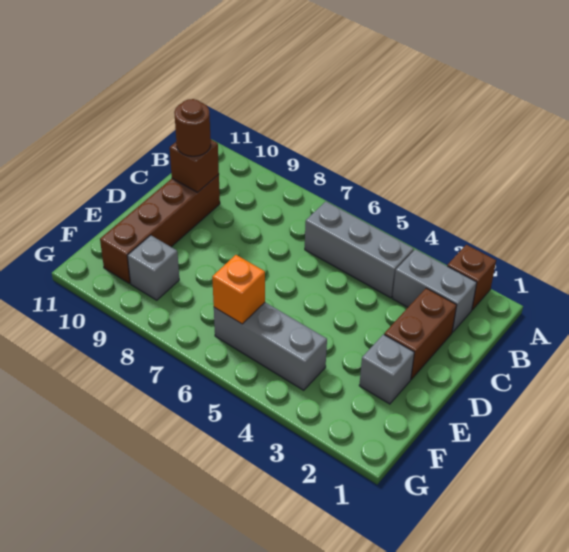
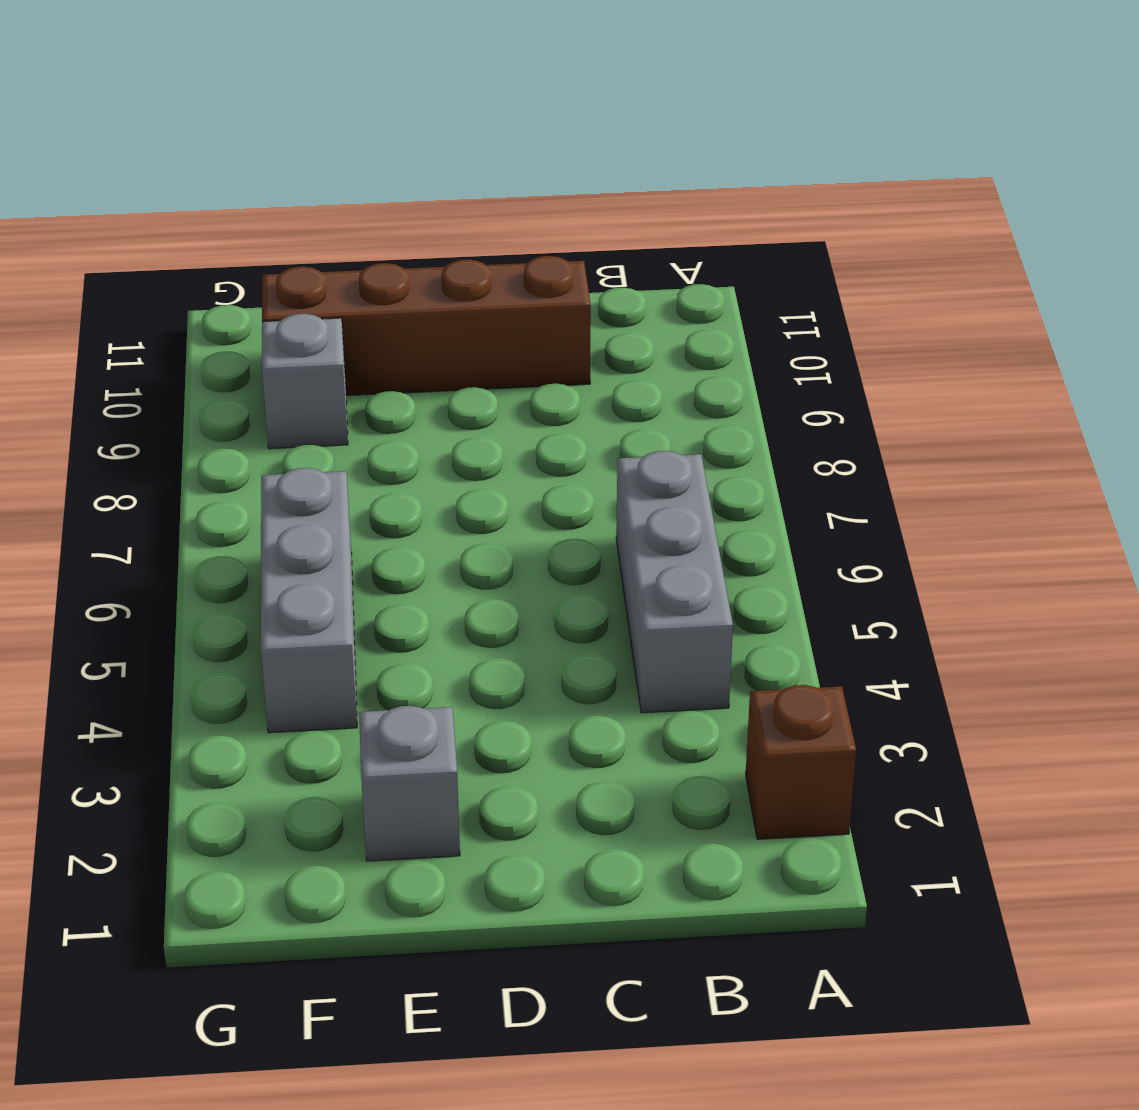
none -> grey 1x2 brick [392,249,477,332]
none -> brown 1x2 brick [384,288,457,379]

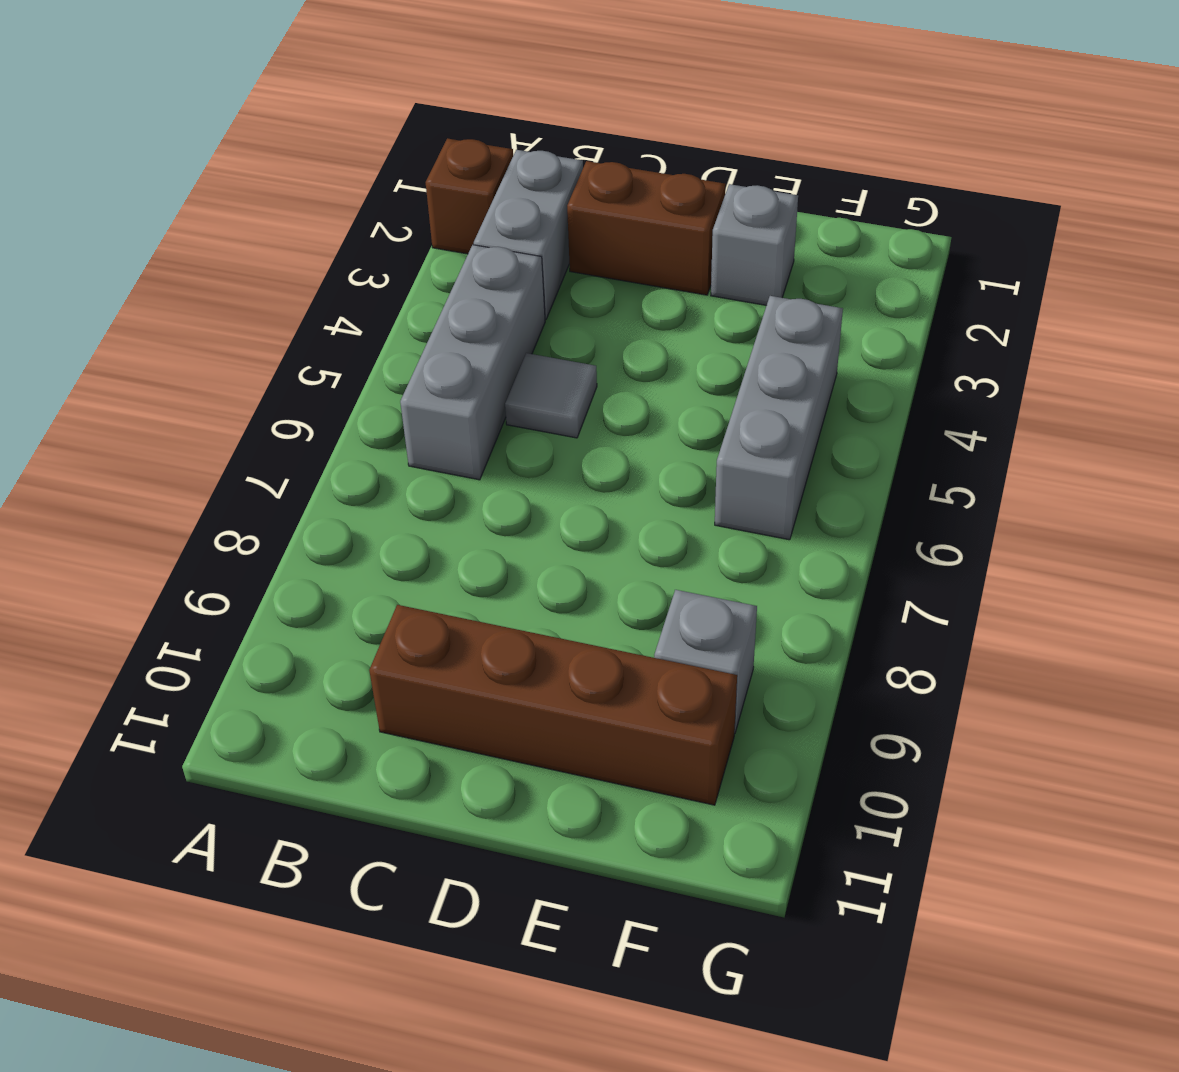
grey 1x1 tile [505,353,597,438] -> none
none -> brown 1x1 brick [170,140,219,192]
none -> orange 1x1 brick [212,255,265,324]

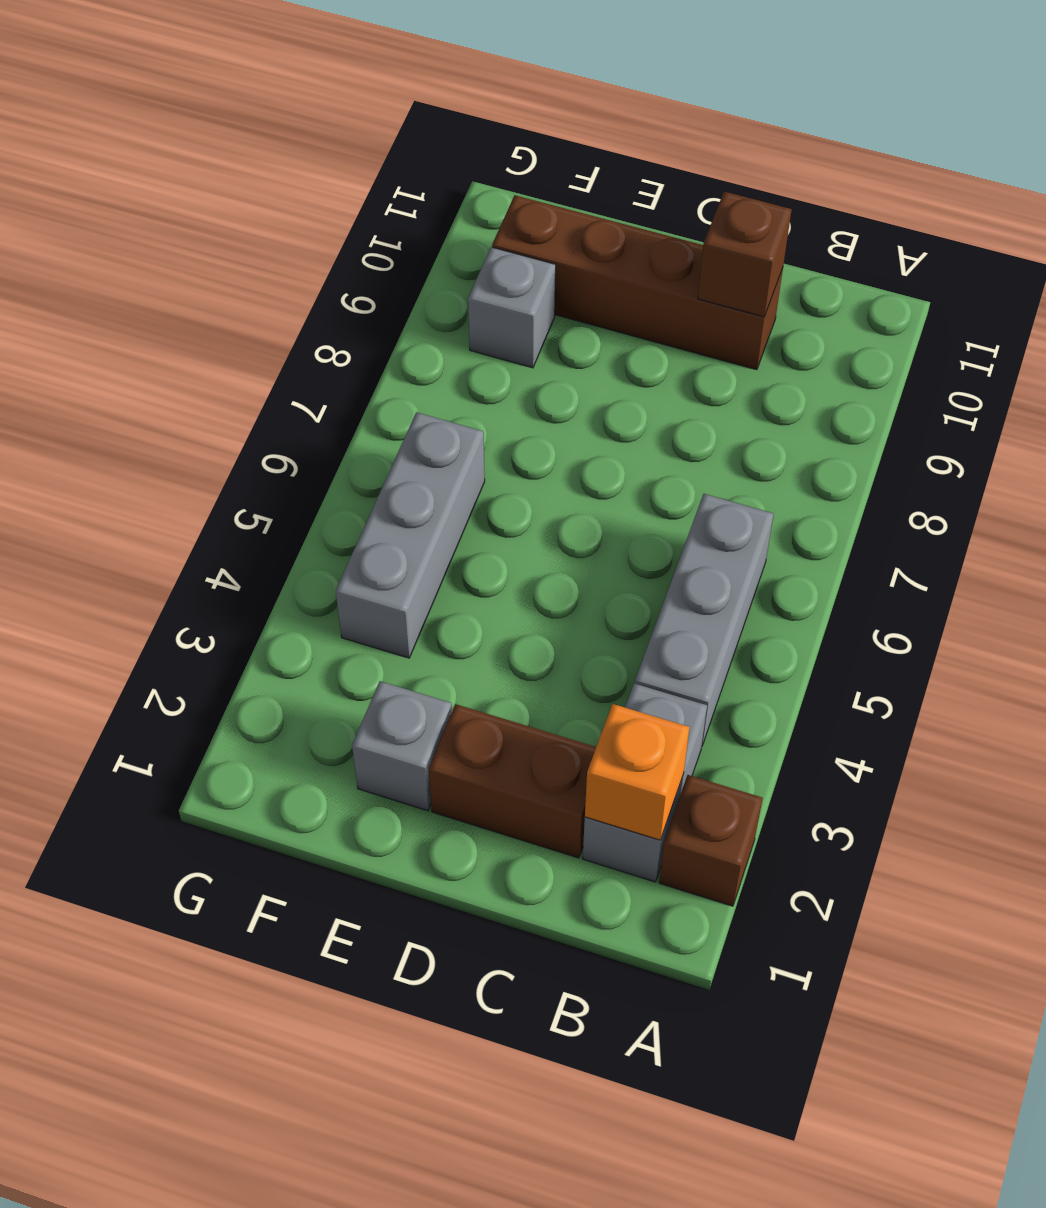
orange 1x1 brick [585,704,690,840] -> orange 1x1 brick moved to [212,255,265,324]
none -> brown 1x1 round brick [174,99,211,156]

